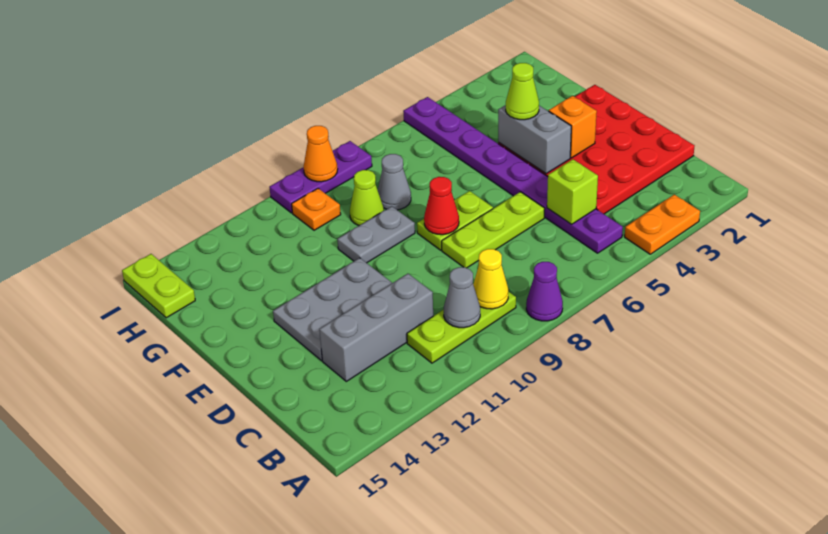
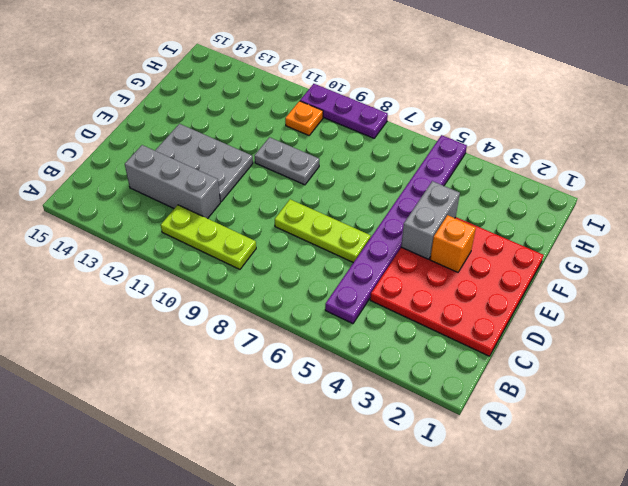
none -> orange 1x2 plate [625,194,700,254]
none -> purple 1x1 cone [526,262,563,321]
none -> lime 1x2 plate [417,191,493,250]

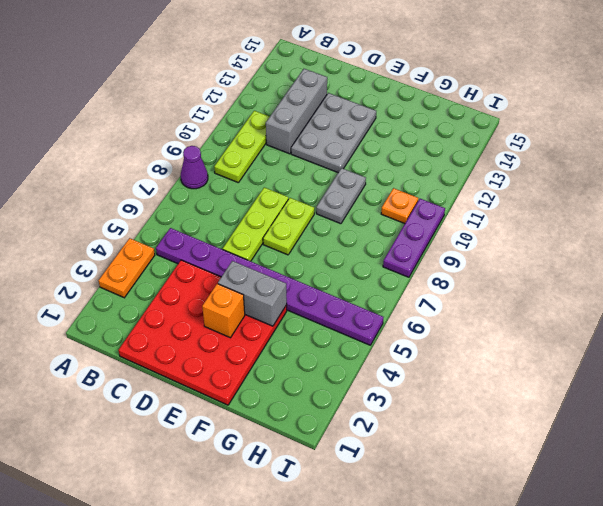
none -> grey 1x1 cone [378,154,411,210]
none -> lime 1x1 cone [350,170,384,226]
none -> lime 1x2 plate [122,254,195,318]

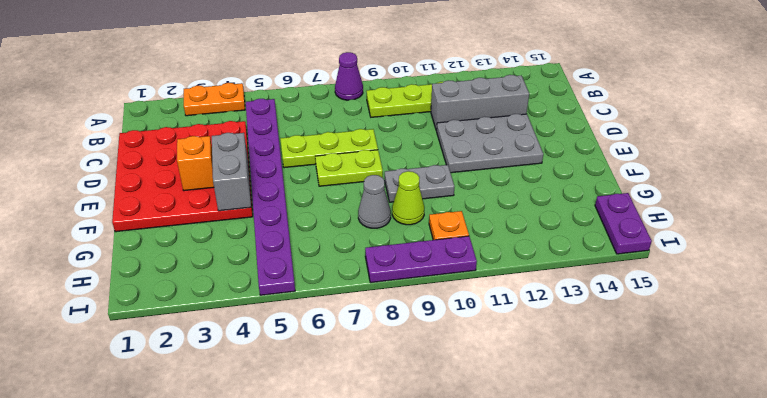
purple 1x2 plate [595,193,652,254] -> lime 1x2 plate [122,254,195,318]
none -> yellow 1x1 cone [473,249,508,309]
none -> grey 1x1 cone [444,267,480,328]
none -> lime 1x1 brick [547,159,598,224]

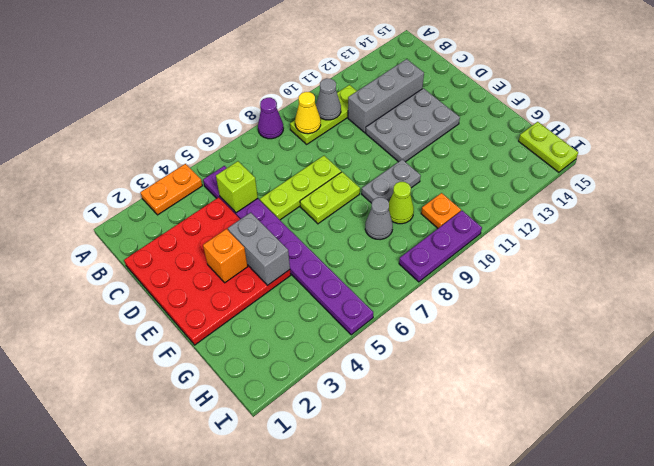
none -> red 1x1 cone [424,177,459,235]
none -> orange 1x1 cone [304,126,338,182]
none -> lime 1x1 cone [506,63,539,120]

